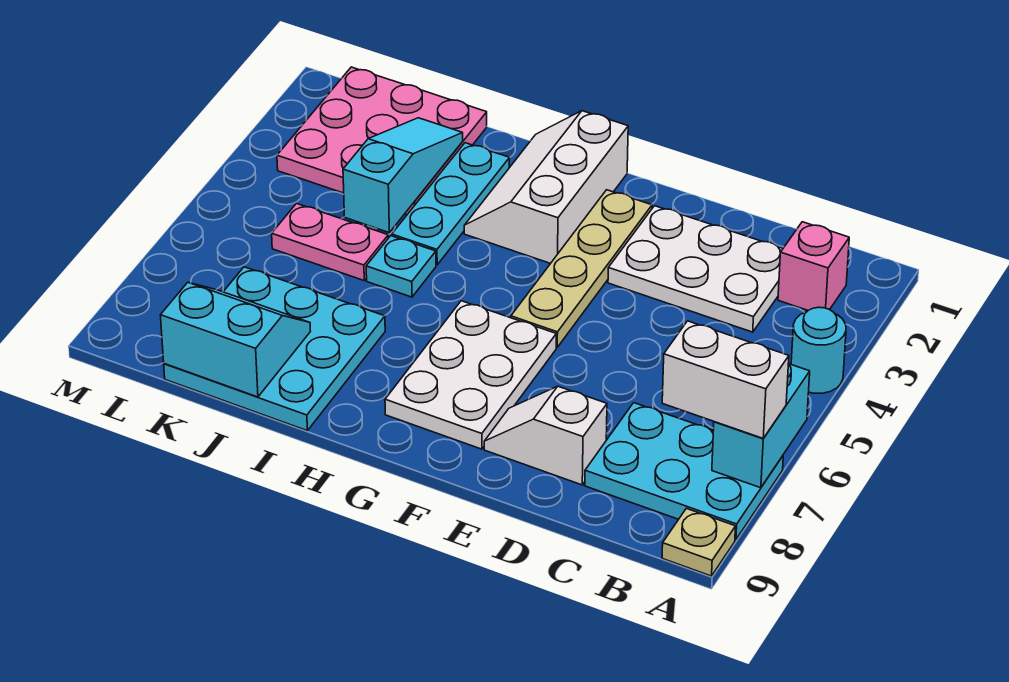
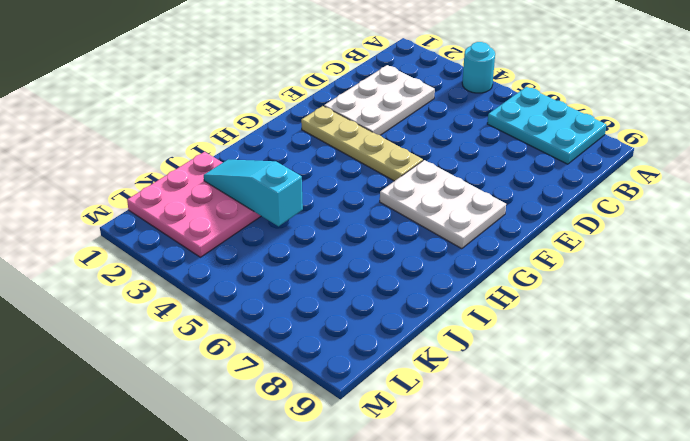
cyan 2x3 plate [487,87,606,164] -> cyan 2x3 plate turned to [585,403,783,540]
none -> tan 1x1 plate [662,508,736,576]
none -> pink 1x1 brick [778,222,849,310]
none -> white 1x2 slope [484,386,607,485]

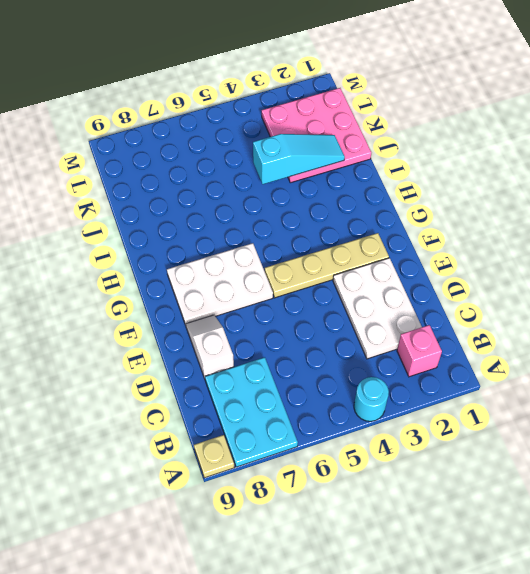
none -> white 2x3 slope [464,111,628,264]
none -> cyan 1x3 plate [392,143,510,265]
none -> cyan 1x1 plate [366,236,436,297]

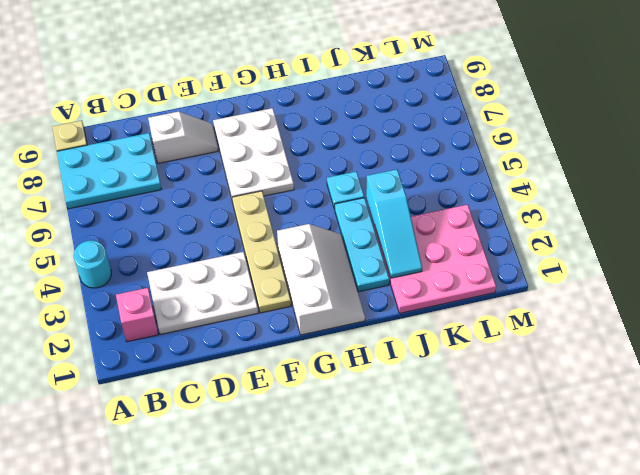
none -> cyan 3x3 plate [164,267,385,430]
none -> pink 1x2 plate [272,204,388,280]
none -> cyan 1x2 brick [712,364,810,488]

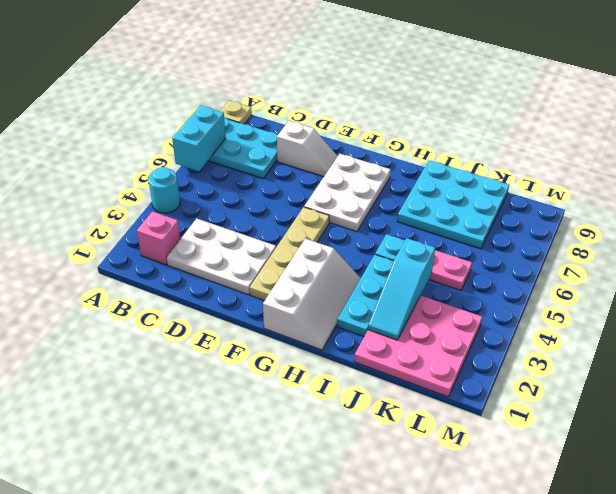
none -> cyan 2x2 slope [161,282,310,397]
none -> white 1x2 brick [662,321,789,438]

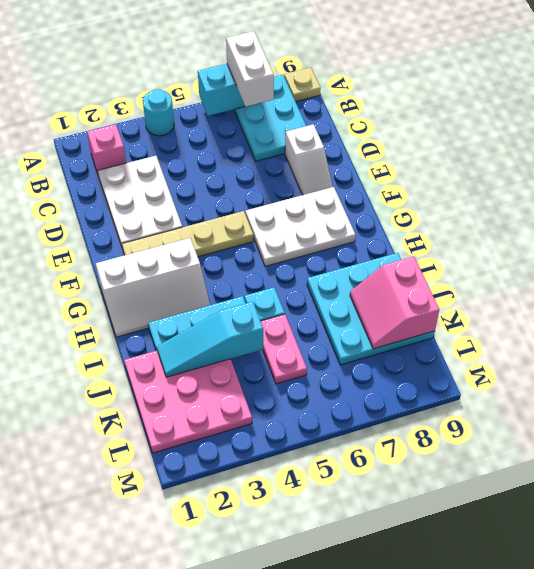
pink 2x2 slope [350,256,439,349] -> cyan 2x2 slope [161,282,310,397]

